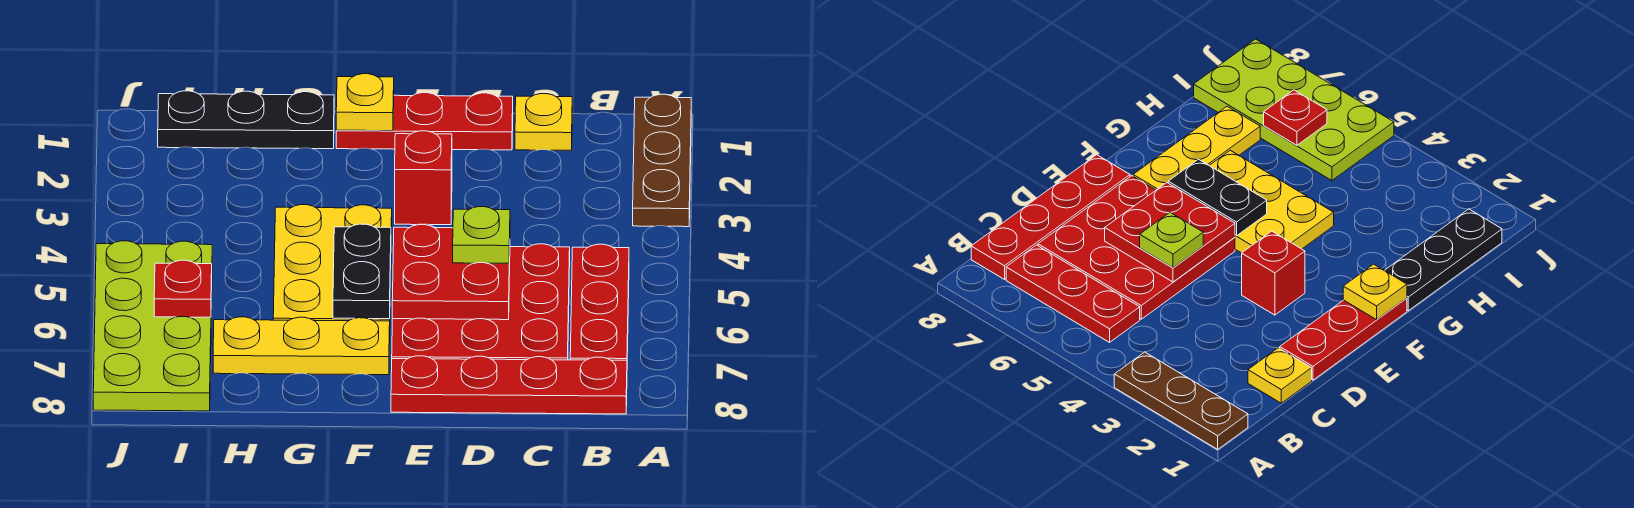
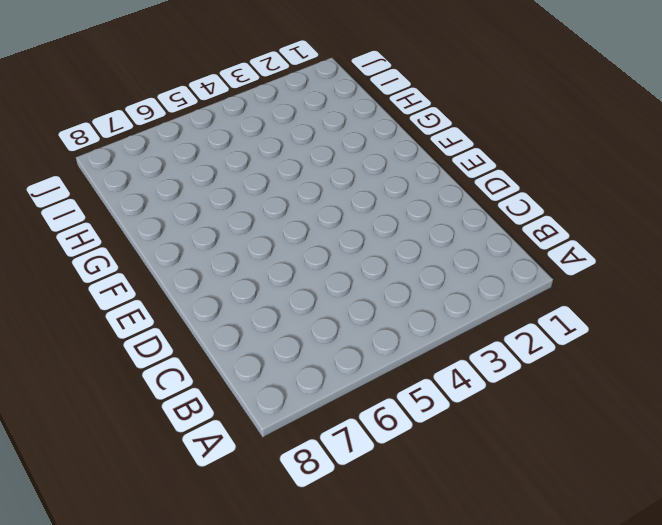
none -> brown 1x3 plate [633,94,691,227]
none -> red 1x3 plate [570,244,629,360]
none -> red 1x4 plate [391,356,627,414]

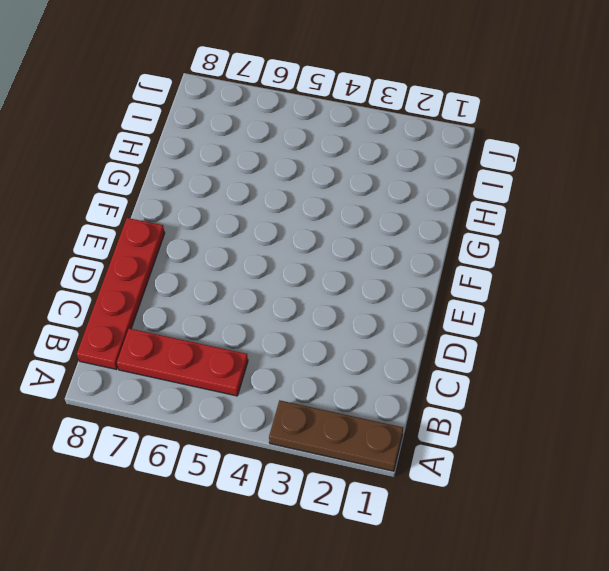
none -> yellow 1x1 plate [515,94,572,150]
none -> red 3x3 plate [392,244,570,360]
none -> red 1x3 plate [336,93,513,150]

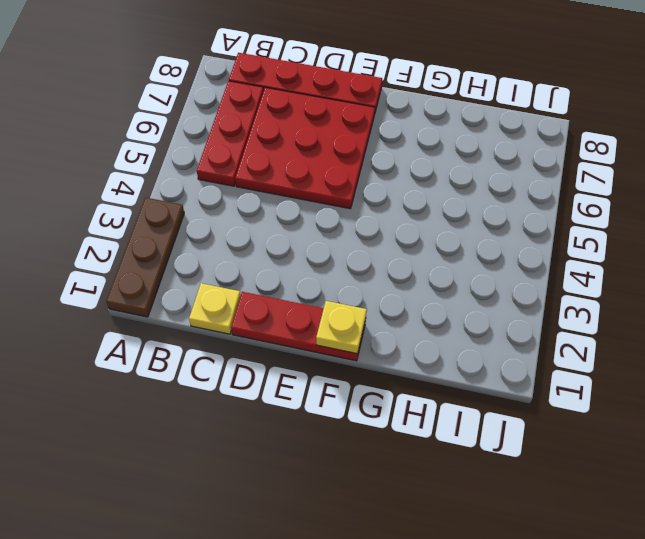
none -> red 1x1 brick [395,131,452,225]
none -> yellow 2x3 plate [273,205,392,321]
none -> yellow 1x3 plate [213,317,390,375]

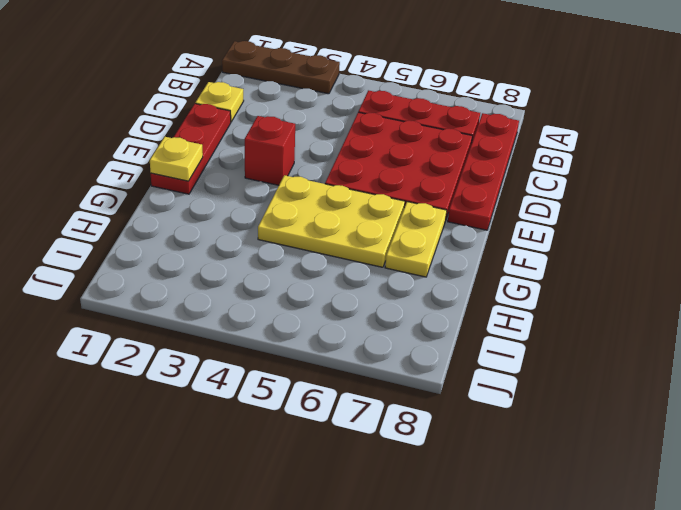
yellow 1x2 plate [385,202,447,277] -> yellow 1x3 plate [213,317,390,375]
none -> black 1x3 plate [158,91,334,149]
none -> lime 2x4 plate [93,241,212,411]
none -> red 2x2 plate [392,225,510,320]

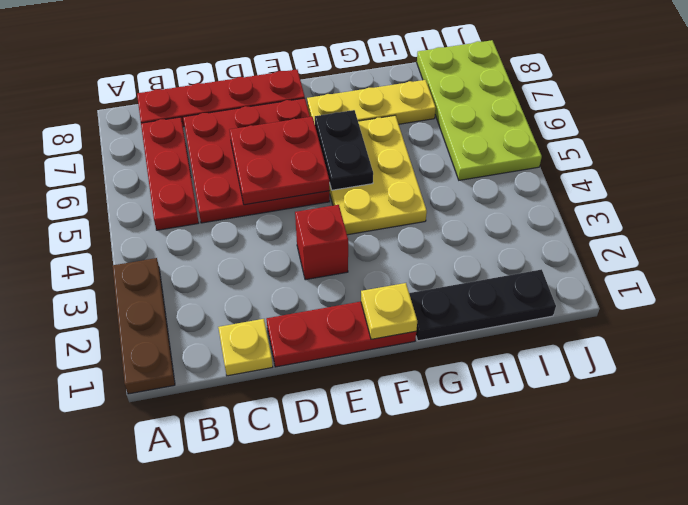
none -> red 1x1 plate [154,260,212,317]
none -> lime 1x1 plate [453,207,510,263]

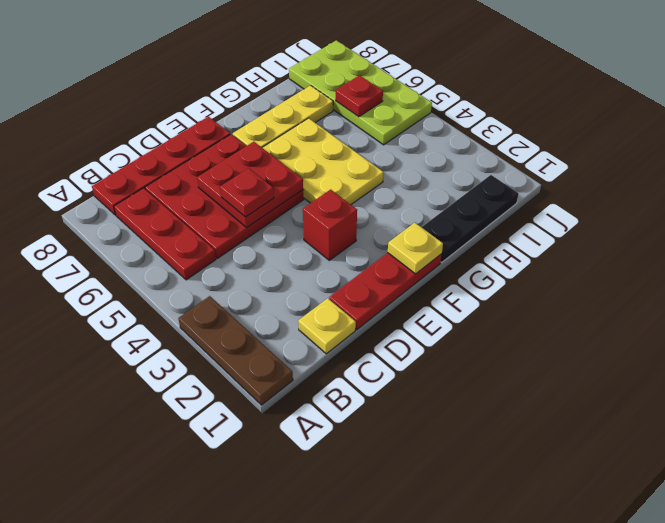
red 1x1 plate [220,168,274,217] -> lime 1x1 plate [453,207,510,263]
none -> black 1x2 plate [333,224,391,319]

